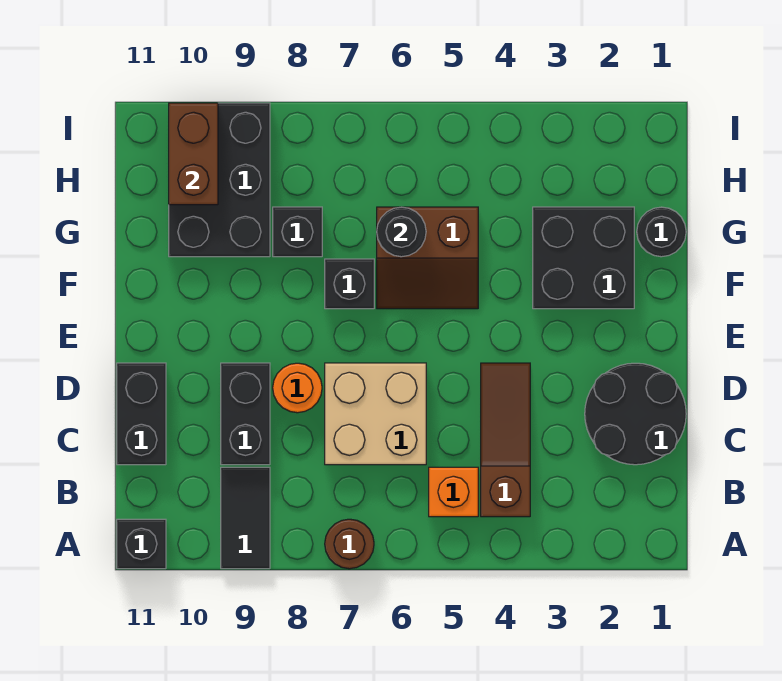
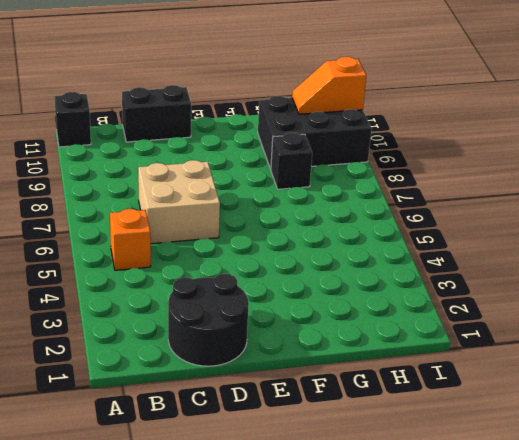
orange 1x2 slope [292,57,366,114] -> brown 1x2 brick [169,103,218,205]
none -> brown 1x1 round brick [325,519,374,569]
none -> black 1x2 tile [221,467,270,569]
none -> brown 1x3 slope [481,363,530,517]

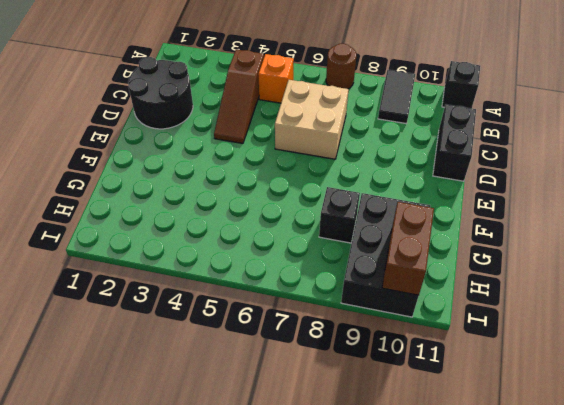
none -> black 1x2 brick [221,363,270,465]
none -> orange 1x1 round brick [273,363,322,413]
none -> black 2x2 brick [533,207,634,309]

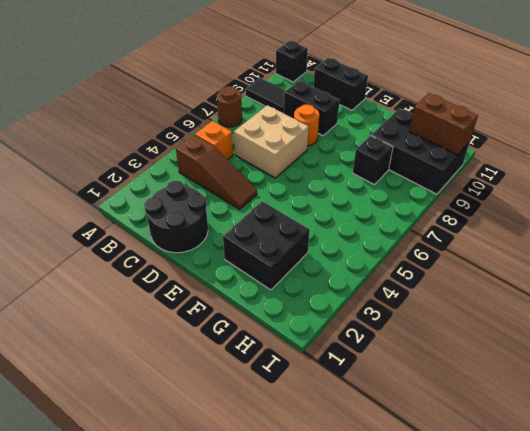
none -> brown 2x2 slope [377,207,478,309]
none -> black 1x1 brick [325,259,374,309]
none -> black 1x1 round brick [637,207,686,257]

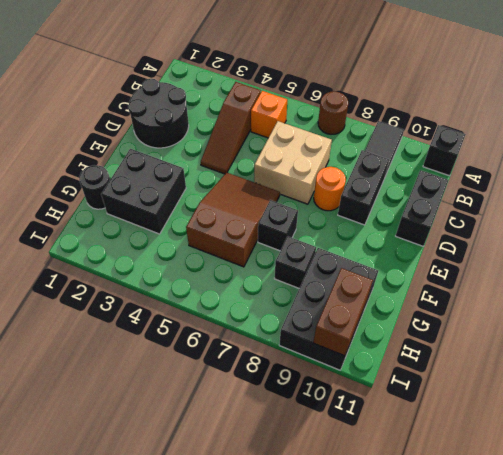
brown 2x3 slope [186,173,280,267] -> brown 2x2 slope [377,207,478,309]
none -> black 1x1 round brick [377,207,426,257]

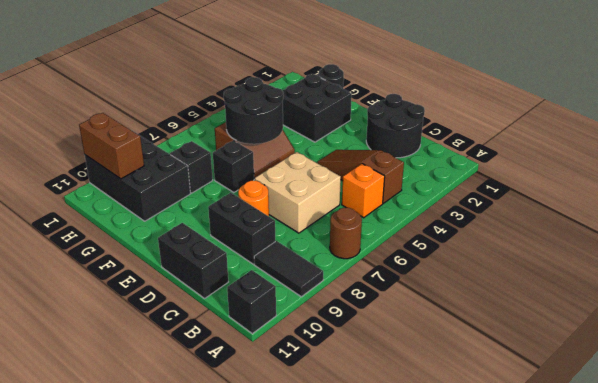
black 2x2 round brick [224,77,283,144] -> black 1x1 round brick [377,207,426,257]

